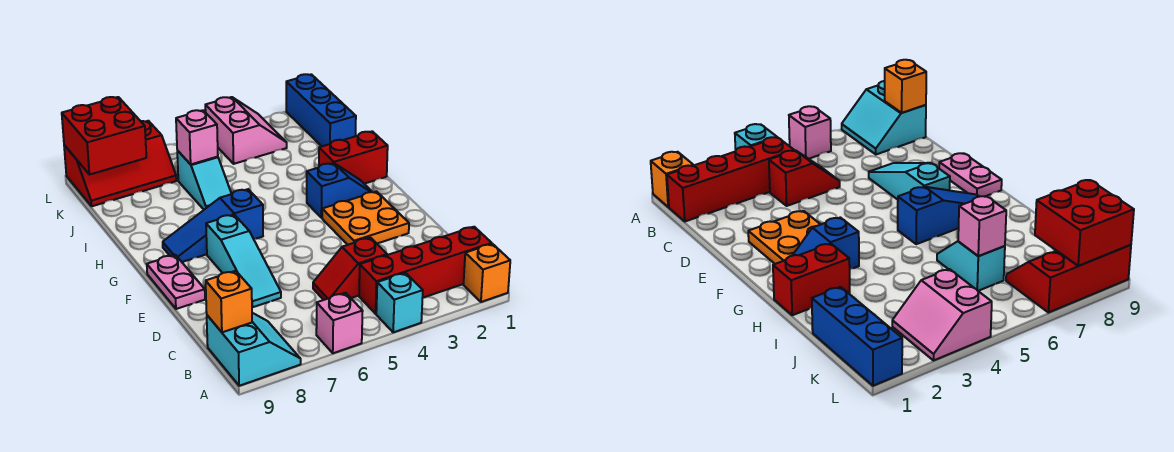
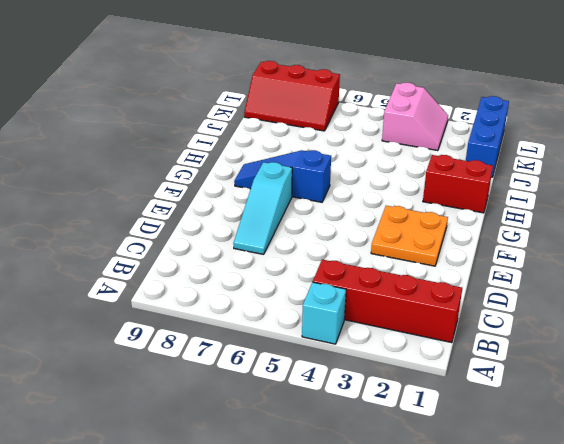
none -> orange 1x1 brick [463,244,510,302]
none -> pink 1x1 brick [316,293,363,353]
none -> cyan 2x2 slope [207,313,301,386]

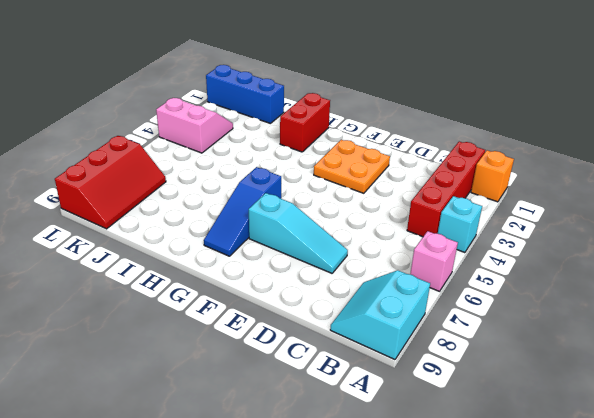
cyan 2x2 slope [330,270,430,360] -> cyan 2x2 slope turned to [207,313,301,386]
none -> red 1x2 slope [313,238,387,300]
none -> pink 1x2 plate [147,255,205,309]
none -> blue 1x2 slope [307,163,372,218]

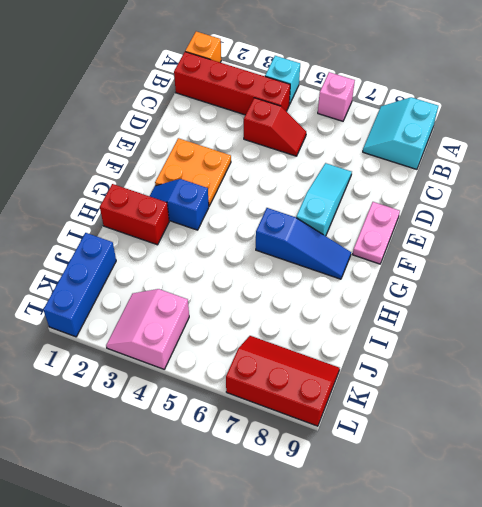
none -> cyan 1x2 slope [177,151,231,210]
none -> orange 1x1 brick [206,271,252,332]
none -> pink 1x1 brick [176,110,218,164]

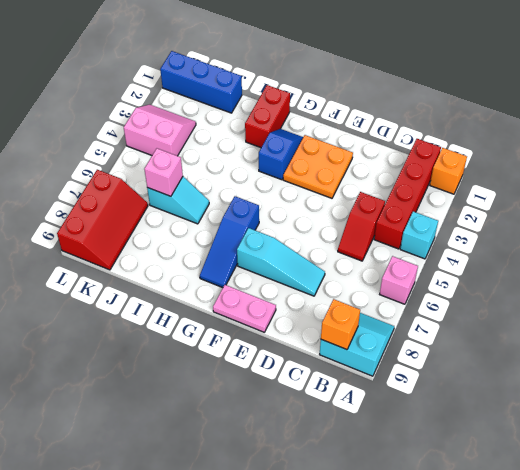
none -> red 2x2 brick [62,97,146,175]

